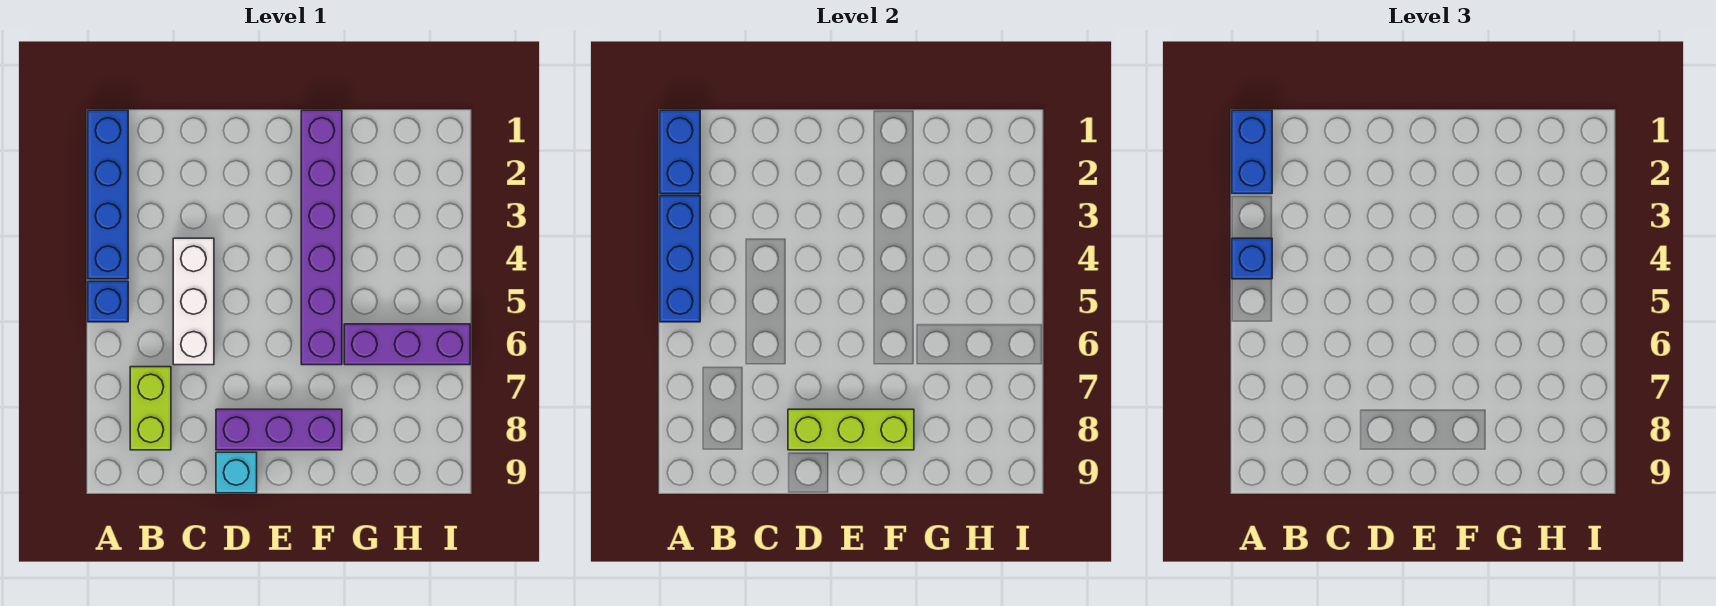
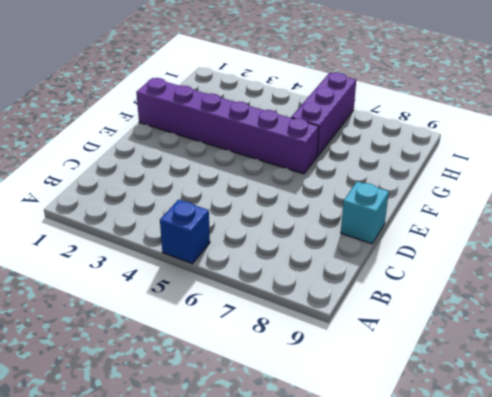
none -> blue 1x4 brick [88,110,128,279]
none -> lime 1x2 brick [130,367,171,450]
none -> white 1x3 brick [173,238,214,365]

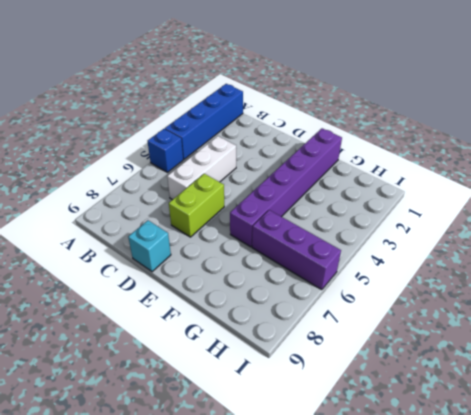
lime 1x2 brick [169,174,224,237] -> lime 1x2 brick moved to [130,367,171,450]
none -> purple 1x3 brick [216,409,342,450]
none -> blue 1x2 brick [660,110,700,194]
none -> blue 1x3 brick [660,196,700,322]

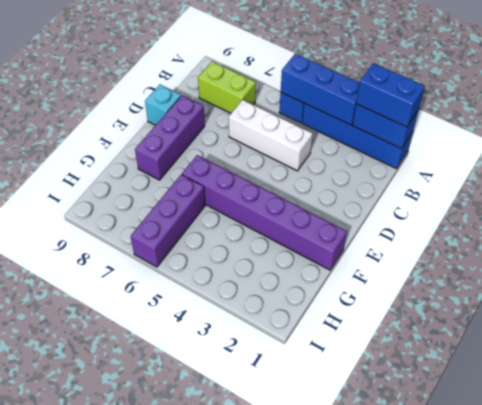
none -> lime 1x3 brick [788,409,914,450]
none -> blue 1x1 brick [1232,238,1272,279]

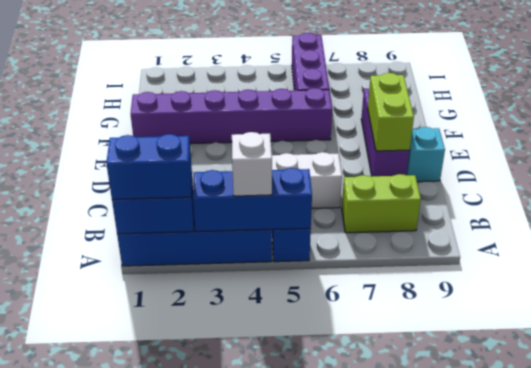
white 1x1 brick [232,132,272,196] -> blue 1x1 brick [1232,238,1272,279]
lime 1x2 brick [368,73,414,151] -> lime 1x3 brick [788,409,914,450]

